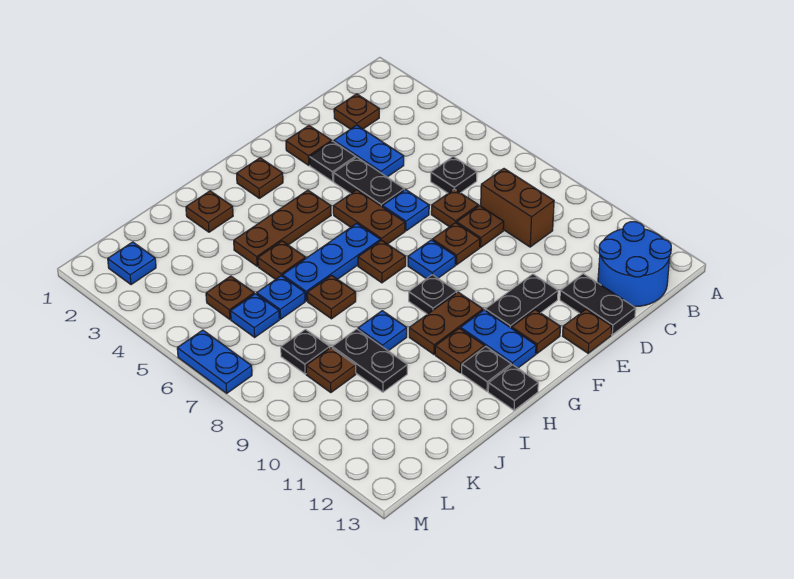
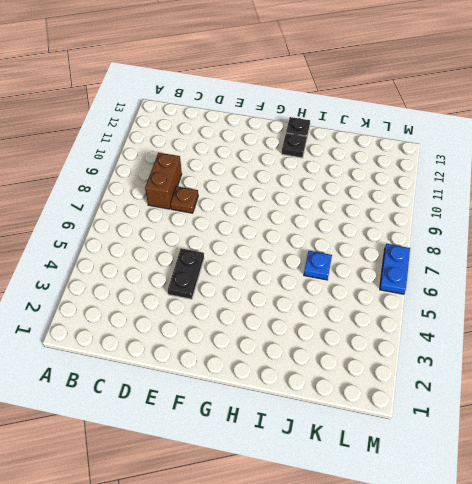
none -> blue 2x2 round brick [598,222,671,307]
none -> brown 1x1 plate [334,94,379,129]
none -> black 1x1 plate [431,157,477,193]
none -> blue 1x2 plate [334,125,404,177]

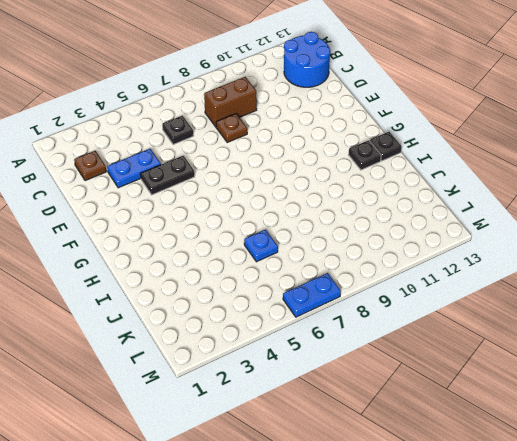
none -> brown 1x1 plate [431,189,478,227]
none -> black 1x2 plate [560,274,636,335]
none -> brown 1x1 plate [286,126,332,165]
none -> black 1x1 plate [310,141,356,181]

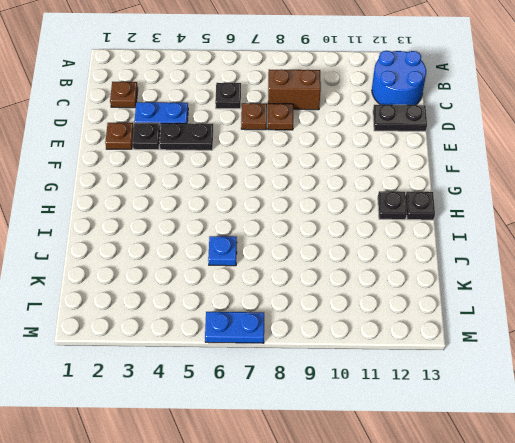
none -> blue 1x1 plate [382,190,429,231]
none -> brown 1x1 plate [432,223,480,265]
none -> black 1x2 plate [485,274,558,328]
none -> brown 1x1 plate [563,309,612,353]

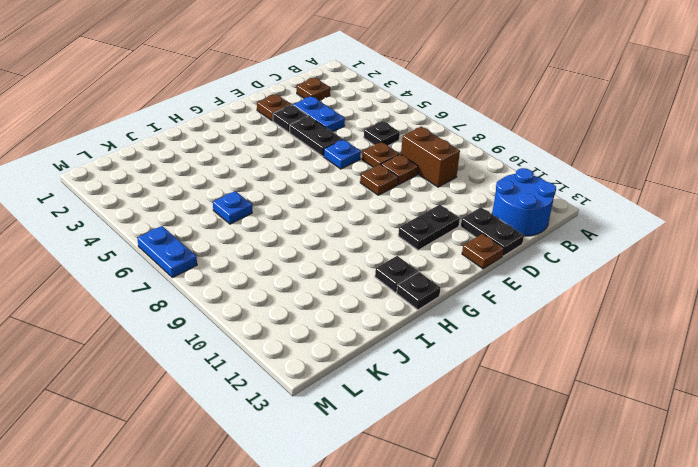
none -> brown 1x2 plate [333,190,405,244]
none -> blue 1x1 plate [408,240,456,279]
none -> brown 1x1 plate [512,310,560,354]
none -> brown 1x1 plate [236,158,283,198]

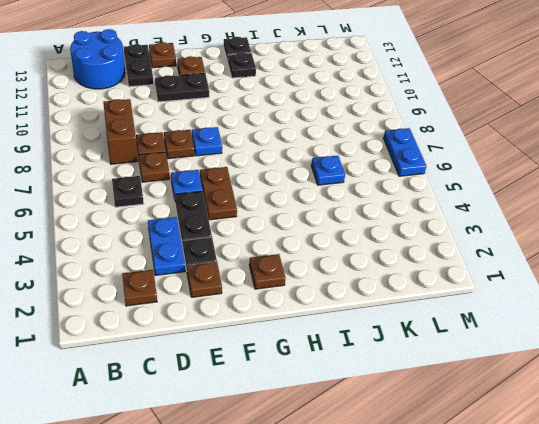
none -> brown 1x3 plate [234,190,331,266]
none -> blue 1x3 plate [282,223,380,301]
none -> brown 1x1 plate [358,240,406,283]
none -> black 1x1 plate [409,275,457,314]

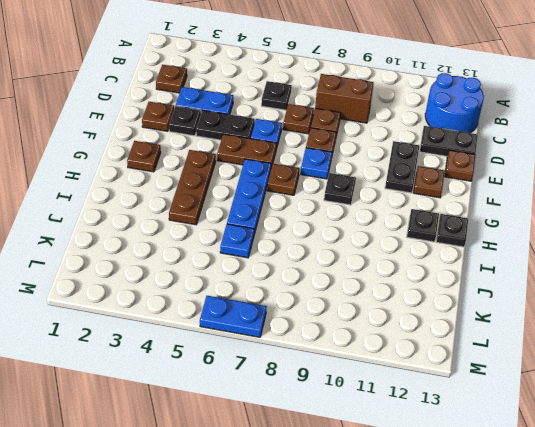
none -> brown 1x2 plate [409,292,483,354]
none -> blue 1x2 plate [461,310,536,368]
none -> brown 1x1 plate [435,328,484,373]
none -> brown 1x1 plate [186,191,233,232]

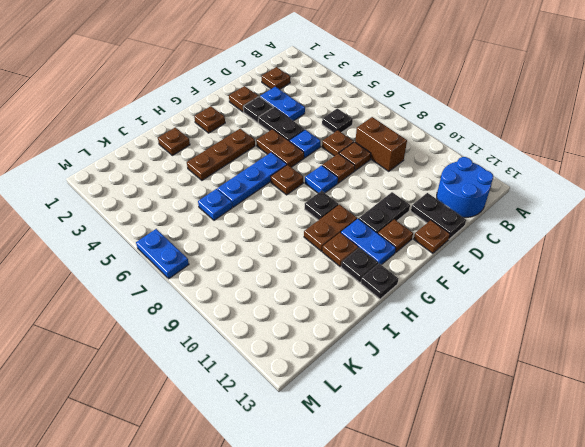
none -> brown 1x1 plate [258,241,306,279]
none -> brown 1x1 plate [307,275,356,319]
none -> blue 1x1 plate [358,311,407,351]
none -> black 1x2 plate [332,329,407,392]

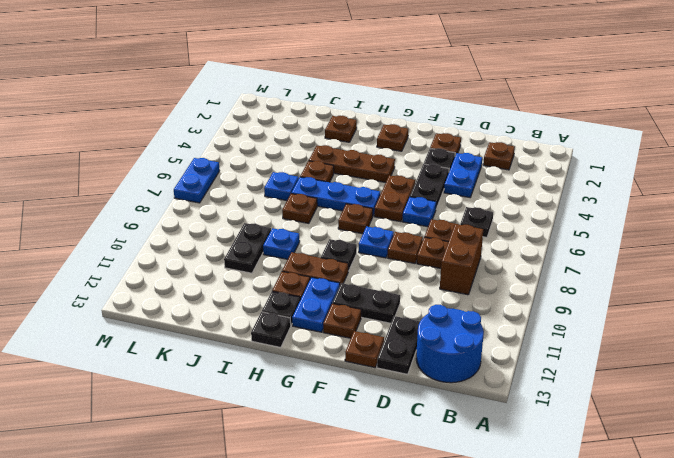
none -> brown 1x1 plate [206,276,254,319]
none -> blue 1x1 plate [231,294,279,337]
none -> black 1x1 plate [281,329,330,374]
none -> brown 1x1 plate [306,348,356,393]

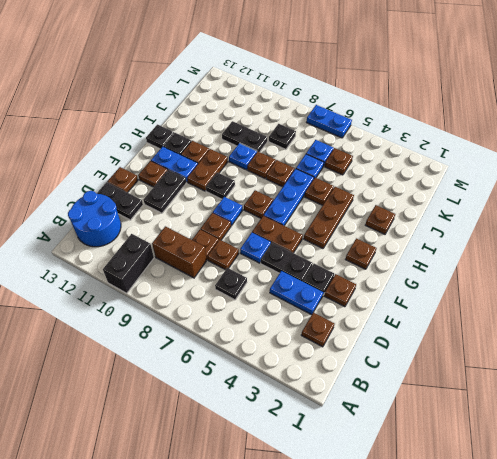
black 1x2 brick [103,234,154,293] -> none
brown 1x1 plate [247,152,276,178] -> brown 1x1 plate moved to [306,348,356,393]
none -> blue 1x1 plate [108,242,156,285]

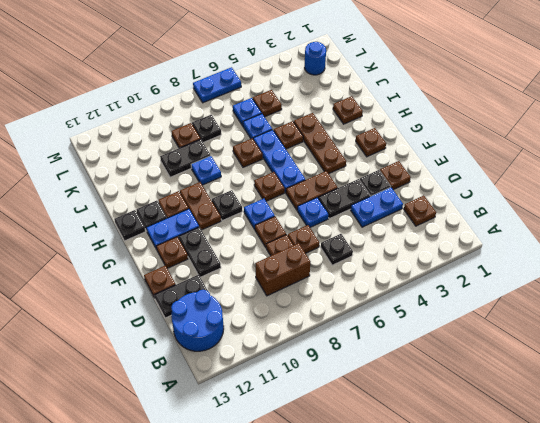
blue 1x1 round brick [305,42,326,75] -> blue 1x1 plate [108,242,156,285]

